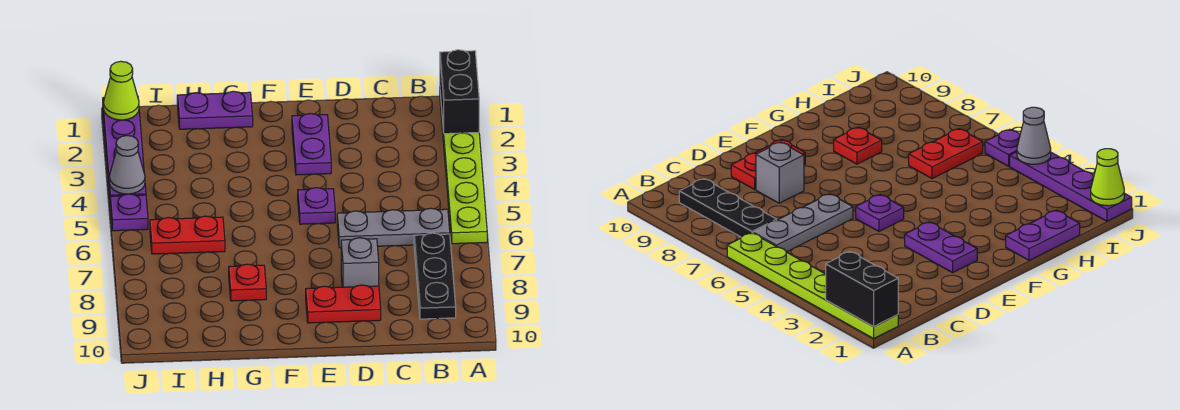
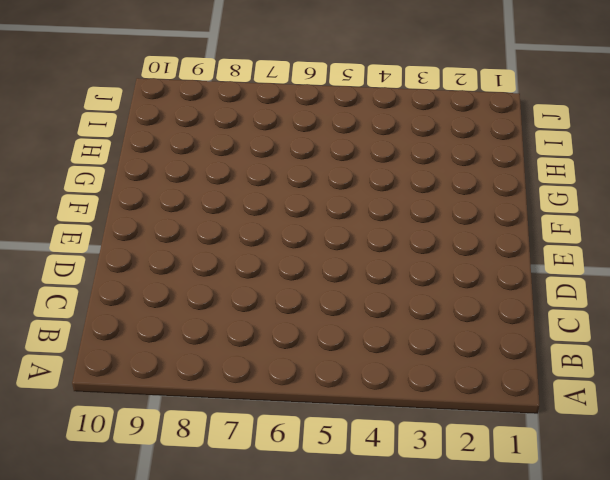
none -> lime 1x6 plate [440,95,487,244]
none -> grey 1x3 plate [337,208,450,248]
none -> black 1x3 plate [414,233,456,319]

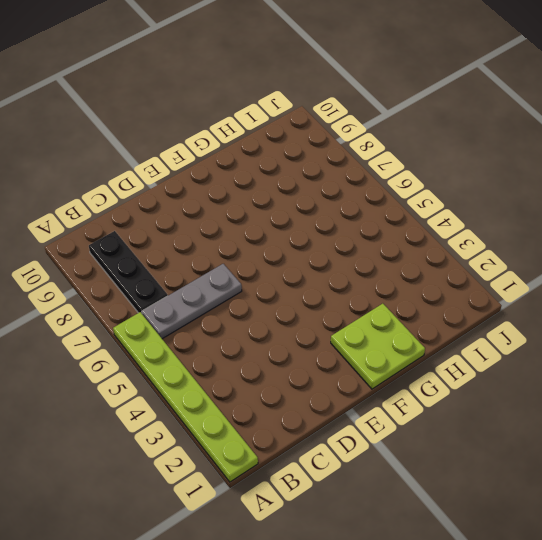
lime 2x2 plate [331,304,425,389] -> purple 1x2 plate [177,91,253,129]
none -> grey 1x1 brick [341,238,379,287]
none -> red 1x2 plate [306,285,381,323]
none -> purple 1x2 plate [292,114,331,175]

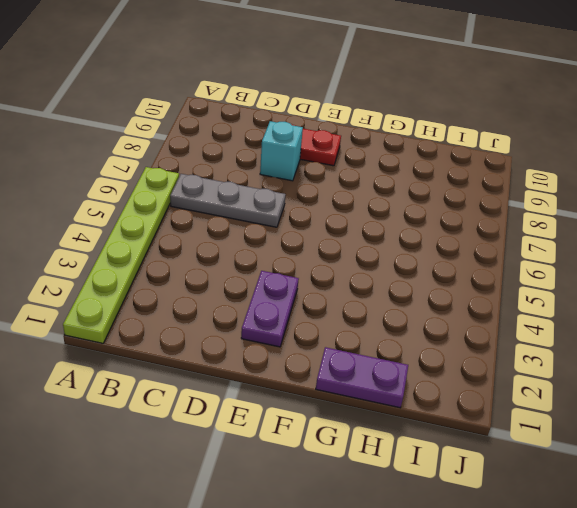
cyan 1x1 brick [260,121,303,181] -> grey 1x1 brick [341,238,379,287]
none -> black 1x3 plate [414,233,456,319]
none -> purple 1x1 plate [298,188,335,224]
none -> red 1x1 plate [229,264,266,301]

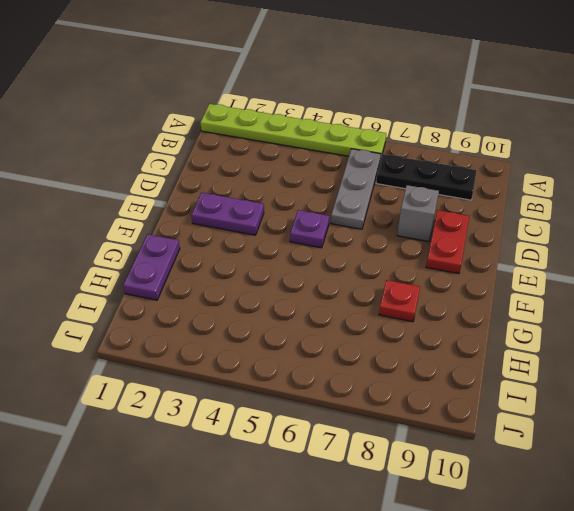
none -> red 1x2 plate [150,216,225,254]
none -> purple 1x4 plate [103,97,146,196]
none -> purple 1x1 plate [110,194,148,231]

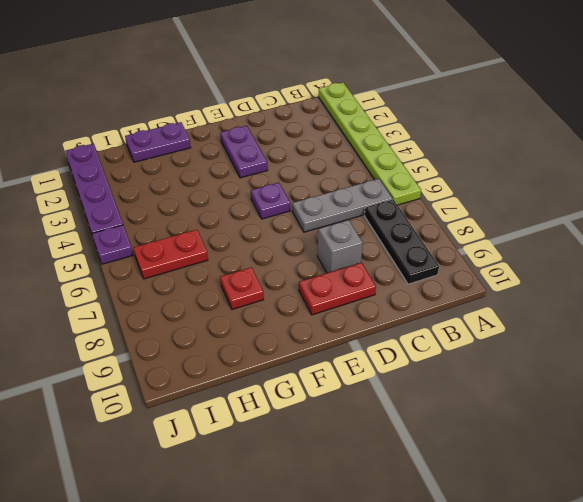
none -> black 1x2 brick [440,50,479,134]
none -> lime 1x1 cone [103,61,139,120]
none -> grey 1x1 cone [109,136,145,194]

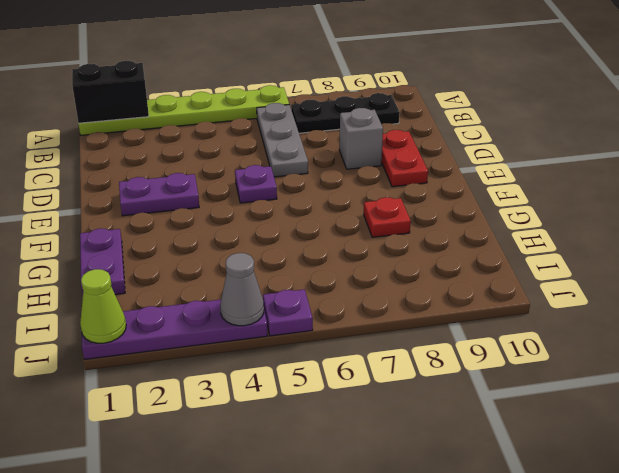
none -> red 1x2 plate [150,216,225,254]

